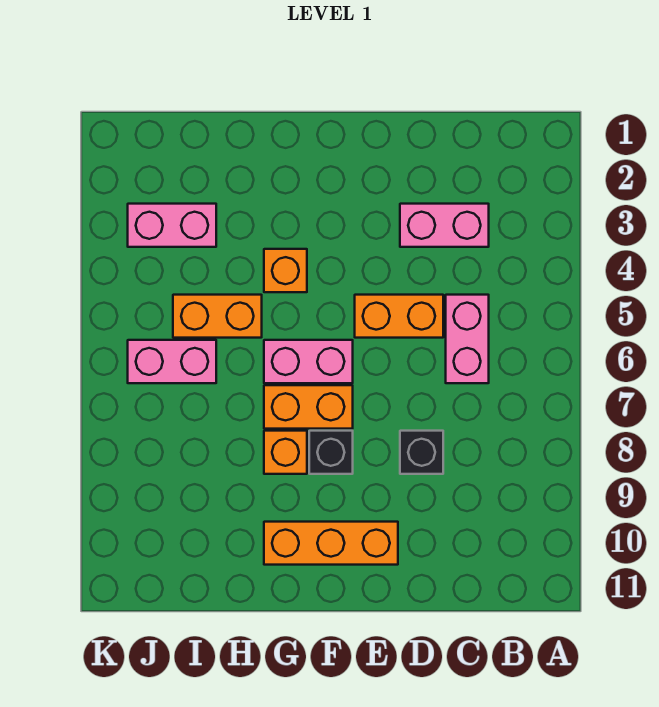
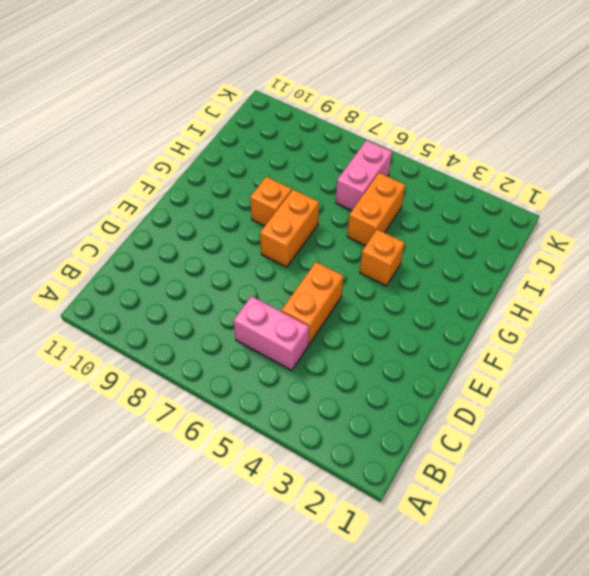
none -> pink 1x2 brick [400,204,489,247]
none -> black 1x1 brick [400,431,443,474]
none -> orange 1x3 brick [264,522,398,565]

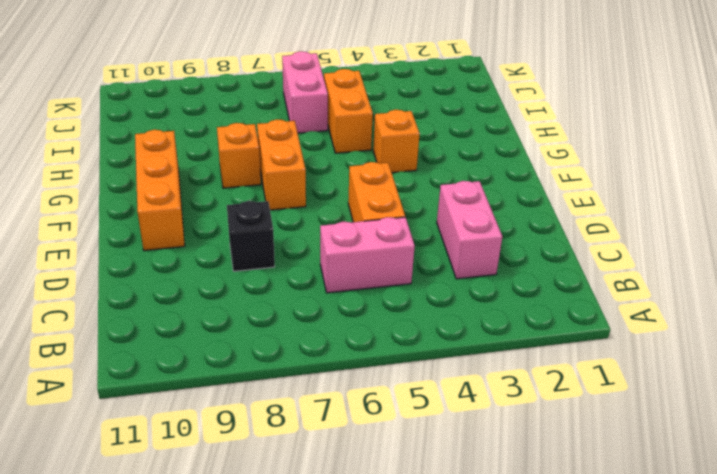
none -> pink 1x2 brick [264,340,353,383]
none -> black 1x1 brick [309,431,353,474]
none -> pink 1x2 brick [128,204,216,247]

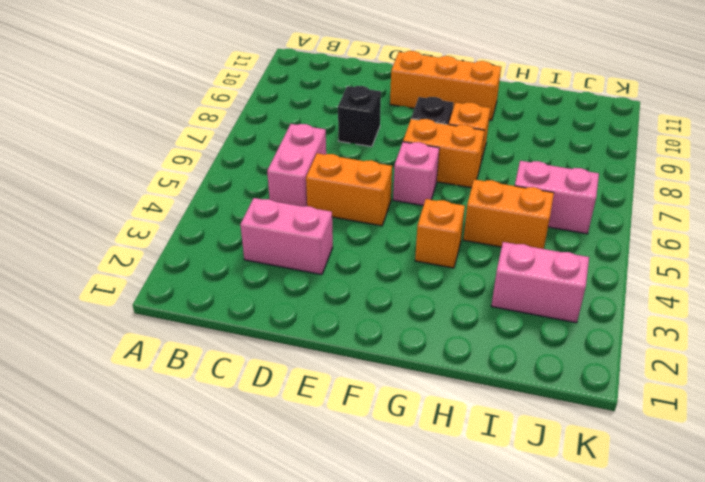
pink 1x1 brick [393,142,439,206] -> pink 1x2 brick [264,340,353,383]

